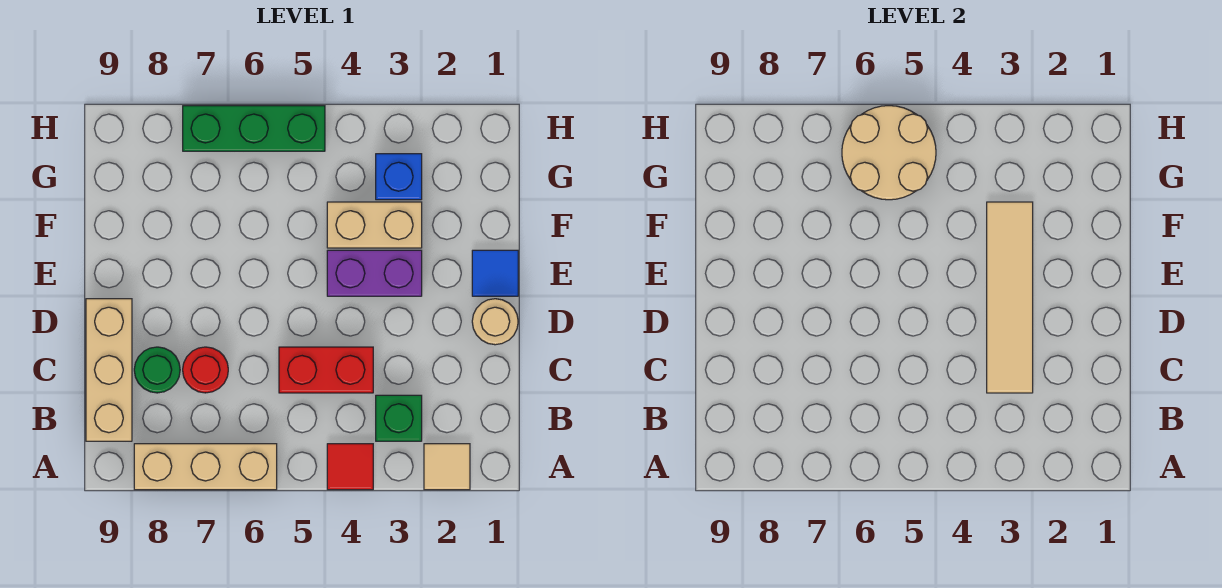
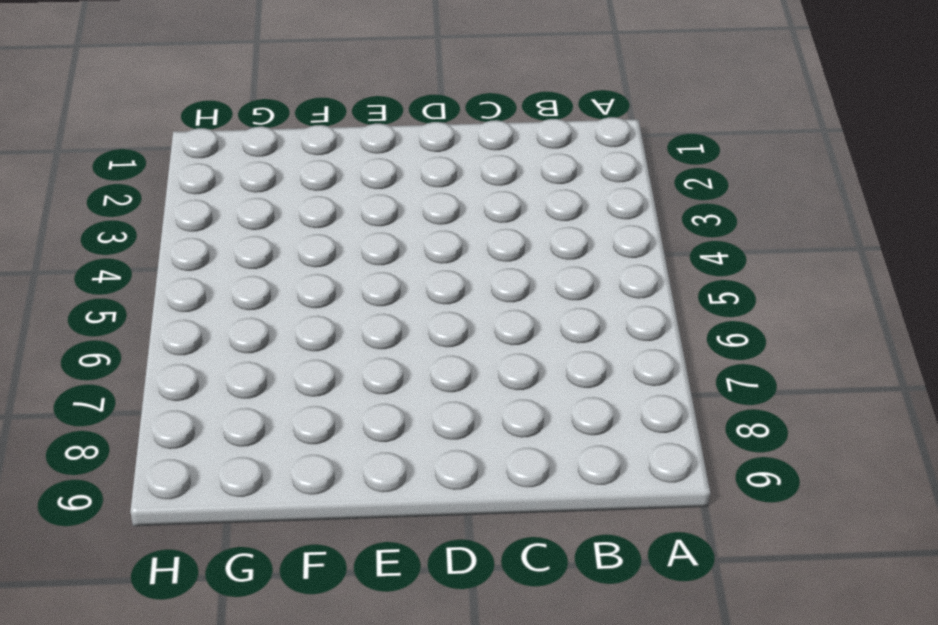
none -> tan 1x1 tile [424,444,470,490]
none -> red 1x1 tile [327,444,373,490]
none -> tan 1x3 brick [134,444,277,490]

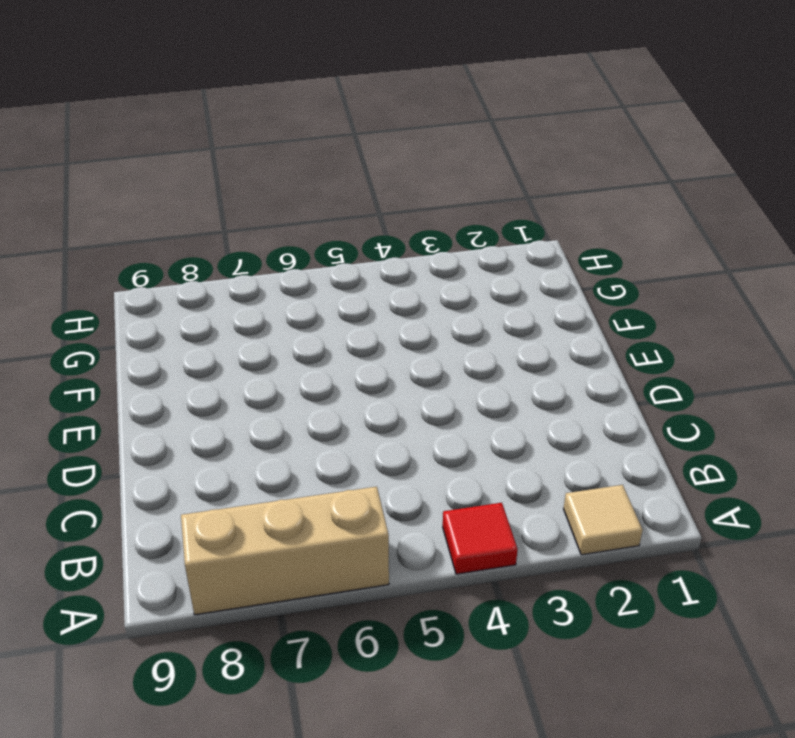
none -> green 1x1 brick [376,395,422,441]
none -> tan 1x3 brick [86,299,132,441]
none -> red 1x2 brick [279,347,373,393]

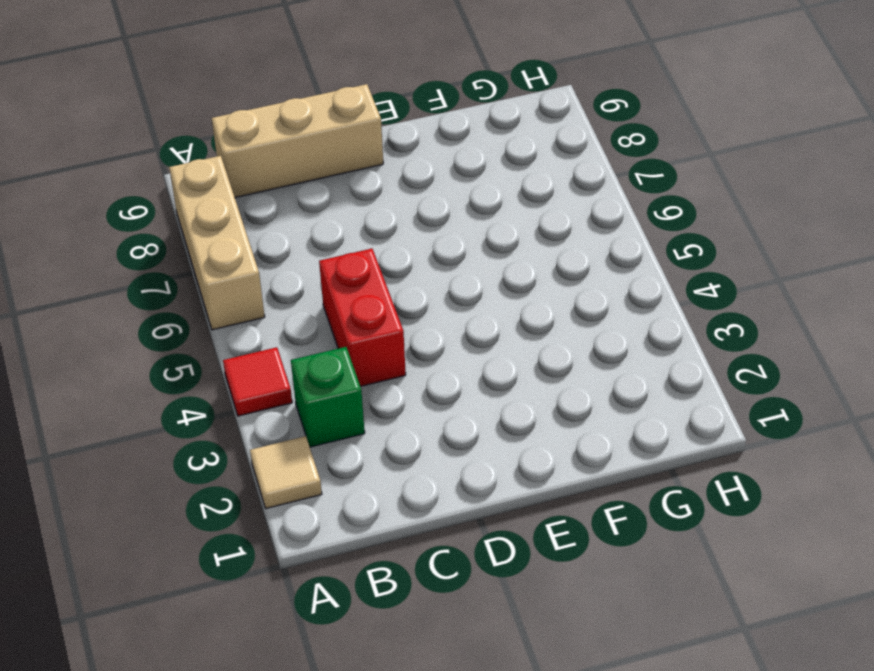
none -> red 1x1 round brick [183,347,228,393]
none -> green 1x1 round brick [134,347,180,393]
none -> tan 1x1 round brick [472,299,518,345]

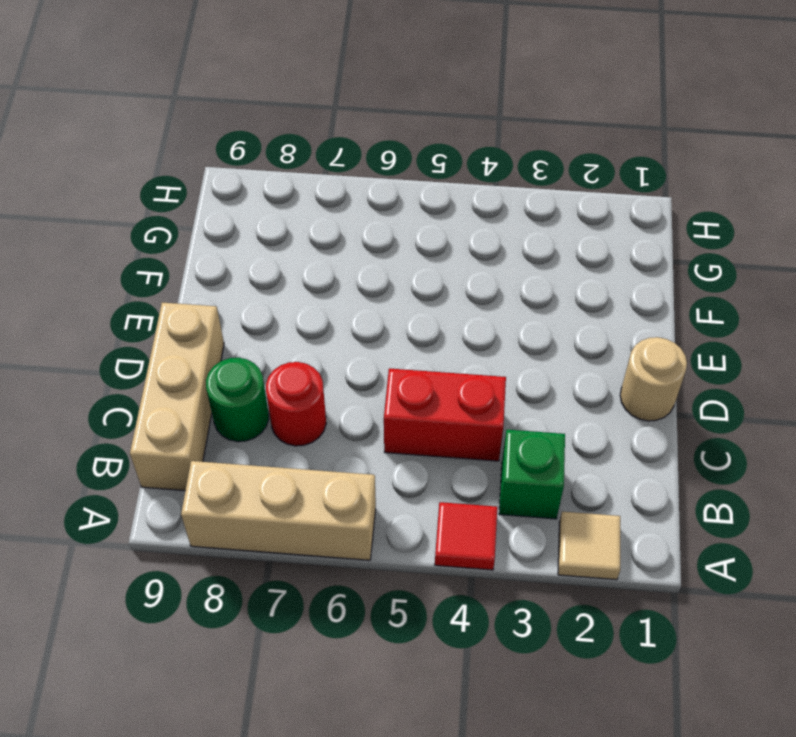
none -> blue 1x1 tile [472,250,518,296]
none -> purple 1x2 brick [327,250,422,296]
none -> tan 1x2 brick [327,202,422,248]

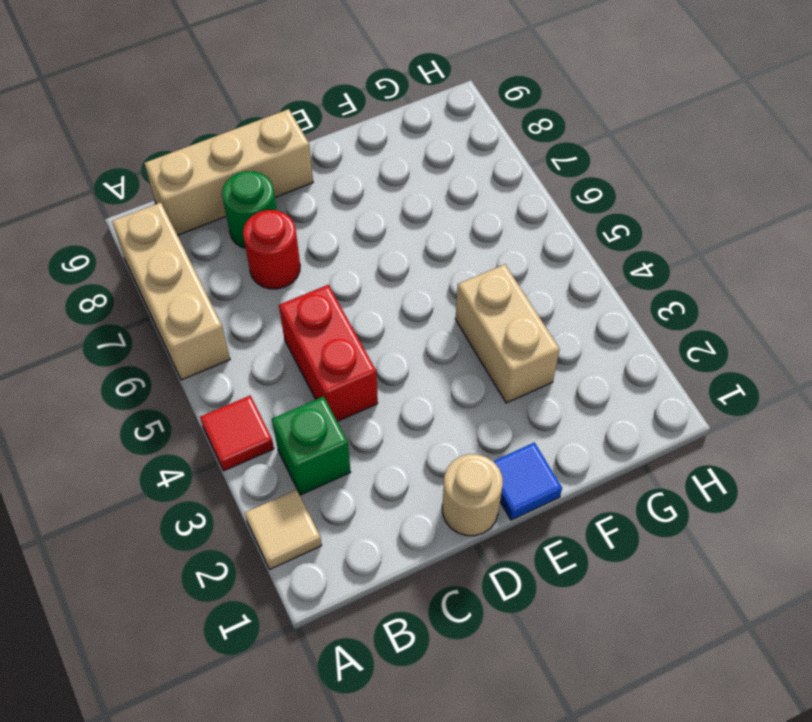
none -> purple 1x2 brick [327,250,422,296]
none -> blue 1x1 brick [376,154,422,200]
none -> green 1x3 brick [183,106,325,151]

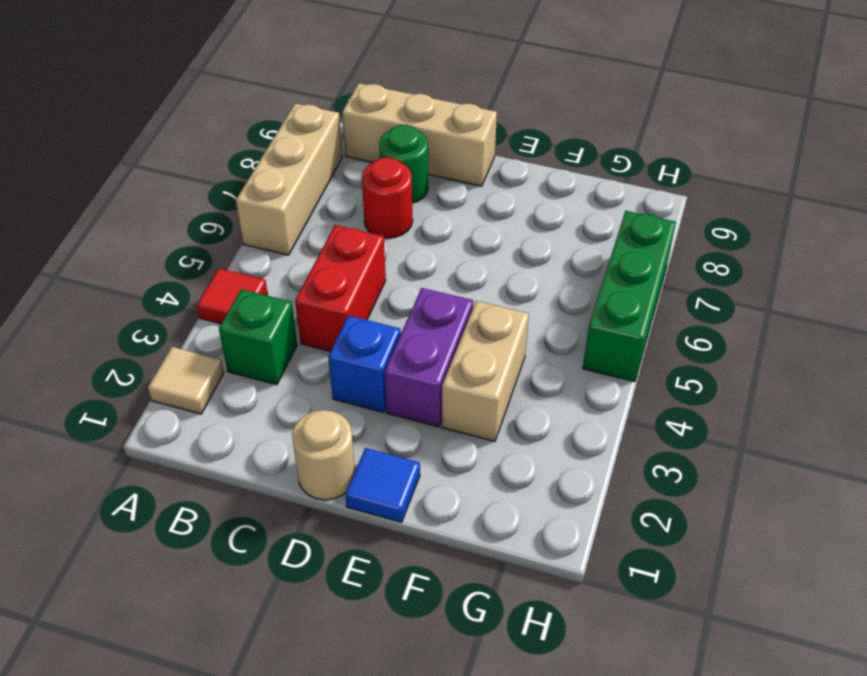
blue 1x1 brick [328,316,401,413] -> blue 1x1 brick moved to [376,154,422,200]
none -> tan 1x4 tile [987,202,1033,393]
none -> tan 2x2 round brick [842,106,936,200]

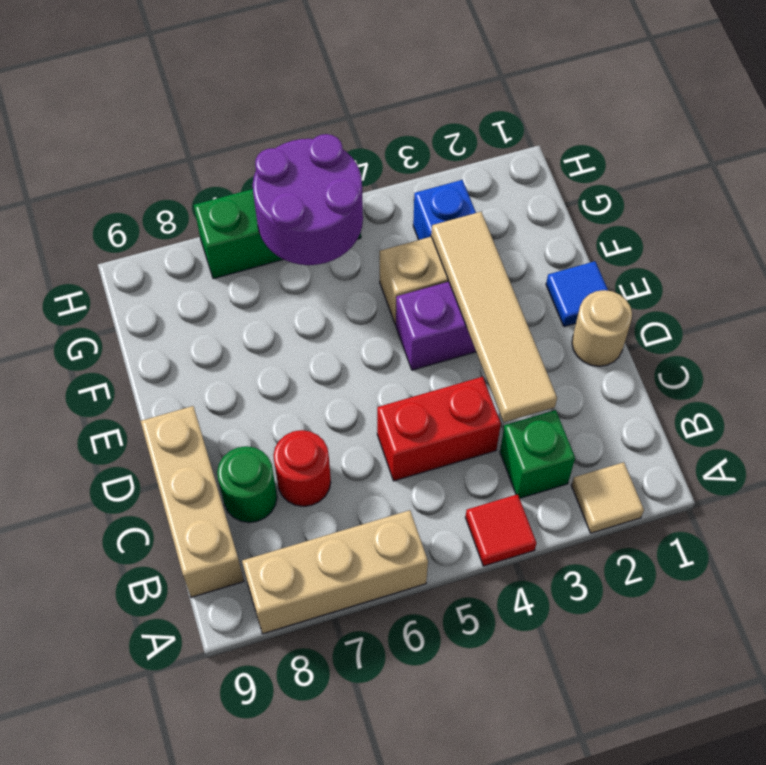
purple 2x2 round brick [253,134,363,265] -> tan 2x2 round brick [842,106,936,200]

